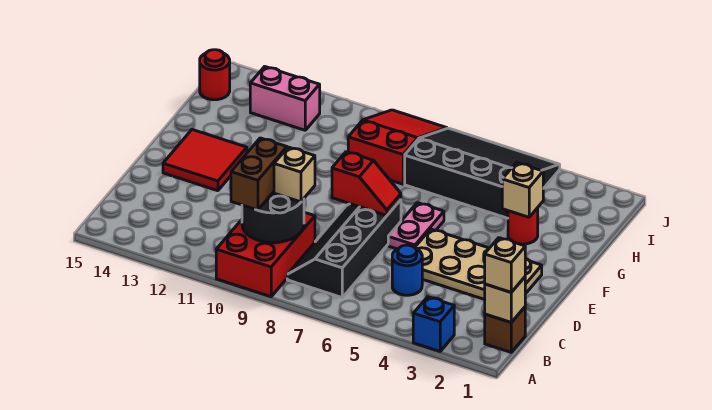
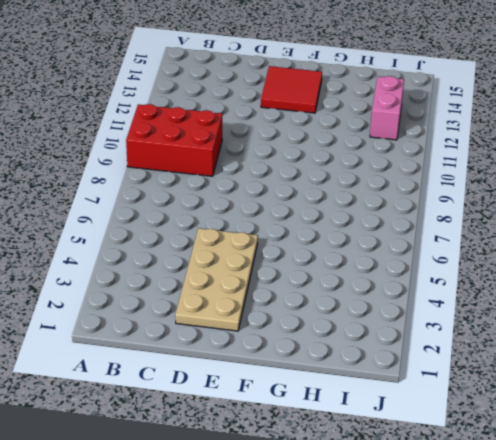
none -> blue 1x1 brick [413,297,454,351]
none -> brown 1x1 brick [485,307,525,352]
none -> black 2x4 slope [287,200,401,297]

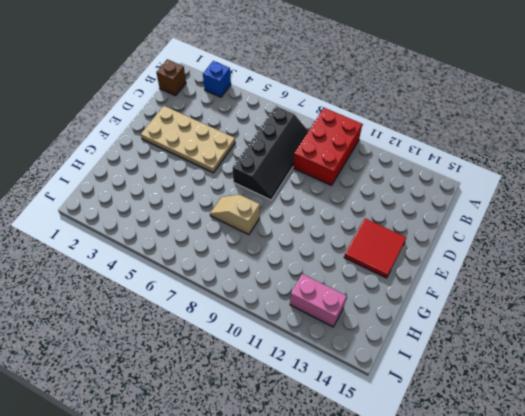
tan 1x2 slope [210,195,260,235] -> none
none -> blue 1x1 round brick [392,245,422,295]
none -> pink 1x2 plate [388,203,444,249]
none -> red 1x1 round brick [508,208,538,244]

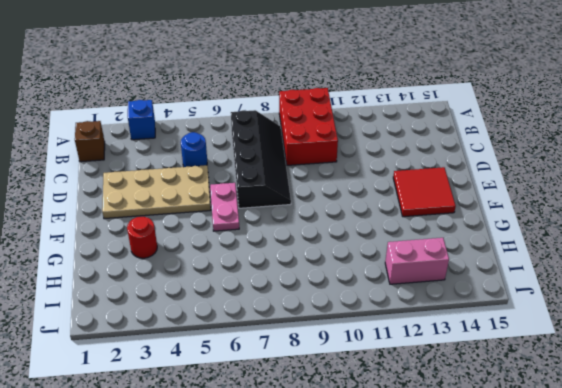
none -> black 3x4 slope [405,128,560,218]
none -> red 2x3 slope [348,110,447,184]
none -> red 1x1 round brick [200,50,230,100]

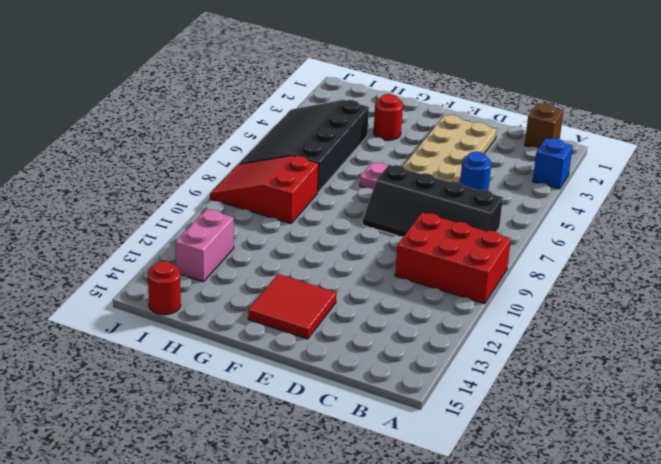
none -> tan 1x1 brick [485,277,525,322]
none -> black 2x2 round brick [242,192,304,243]
none -> red 1x2 slope [332,152,401,215]

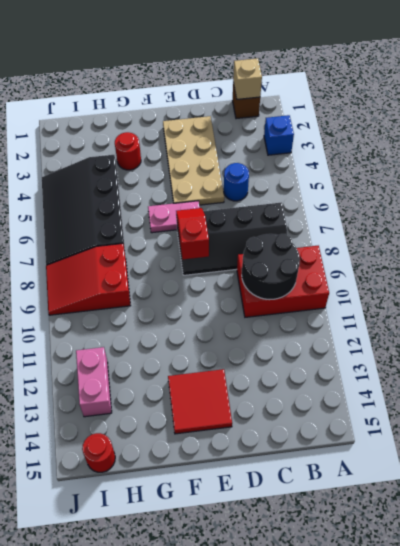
none -> tan 1x1 brick [502,163,543,217]
none -> tan 1x1 brick [485,238,525,292]
none -> brown 1x2 brick [231,138,287,210]

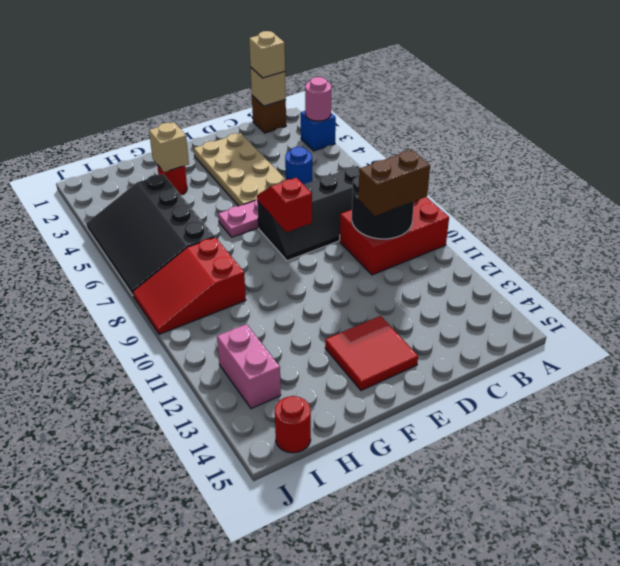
pink 1x1 round brick [305,77,331,121] -> none
none -> tan 1x1 brick [274,147,315,202]

